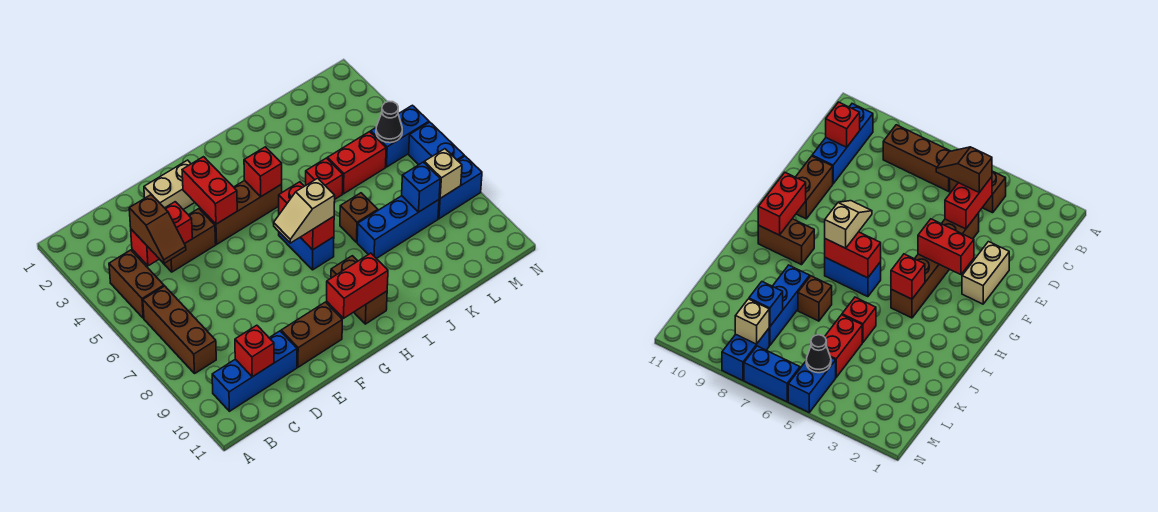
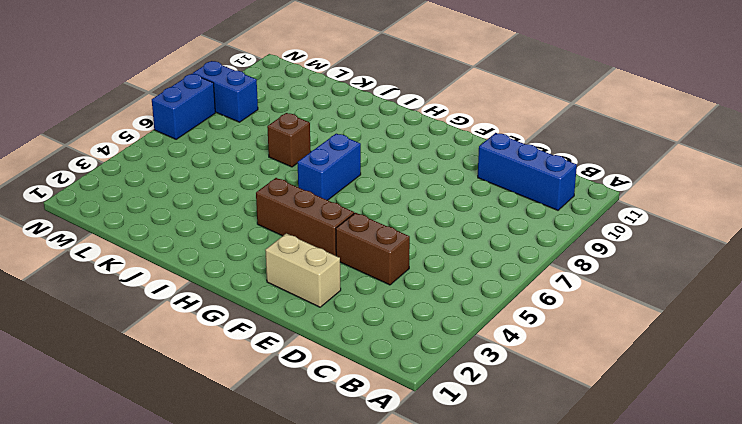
none -> brown 1x2 brick [109,250,164,318]
none -> brown 1x3 brick [143,286,216,373]
none -> brown 1x2 brick [281,302,342,367]

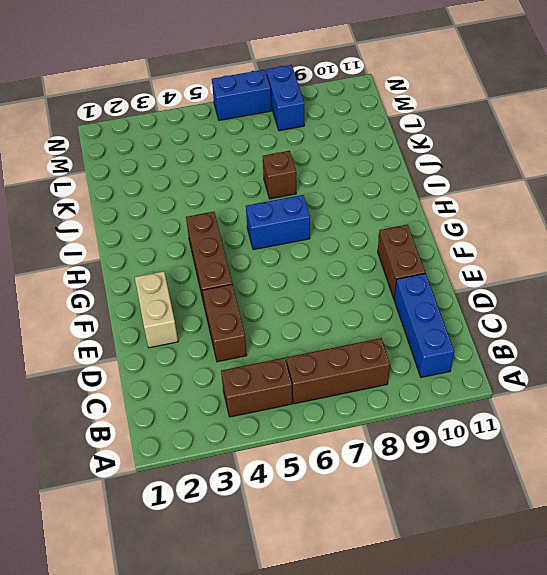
none -> brown 1x2 brick [331,256,387,324]
none -> red 1x1 brick [306,158,343,199]
none -> blue 1x3 brick [357,196,439,259]

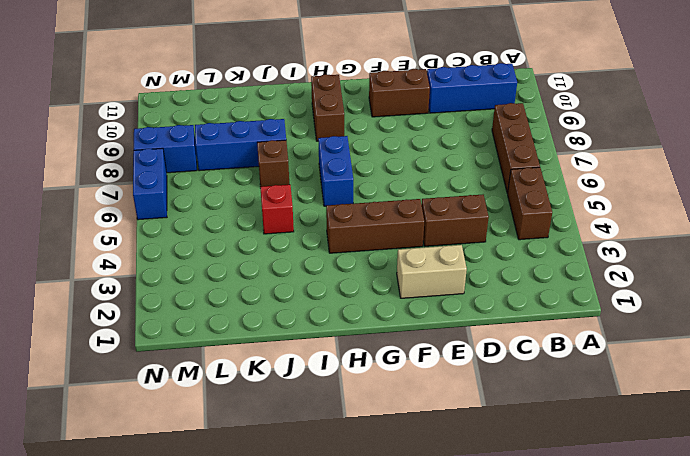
none -> red 1x2 brick [327,132,386,194]
none -> blue 1x2 brick [371,105,429,167]
none -> red 1x2 brick [131,202,192,266]

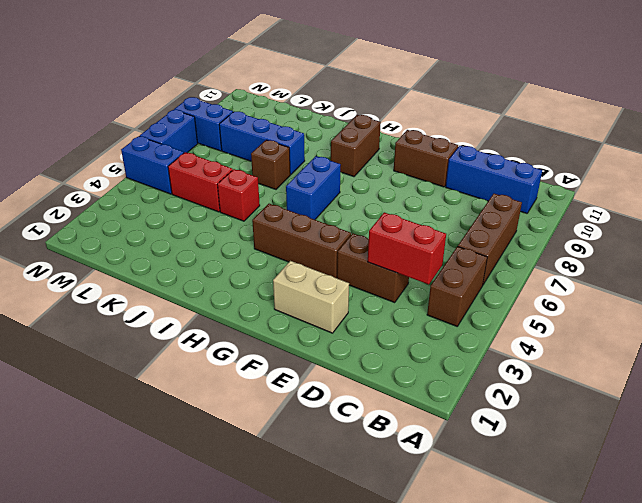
none -> red 1x1 brick [235,325,274,377]
none -> red 1x2 brick [182,157,237,224]
none -> red 1x2 brick [327,253,388,318]

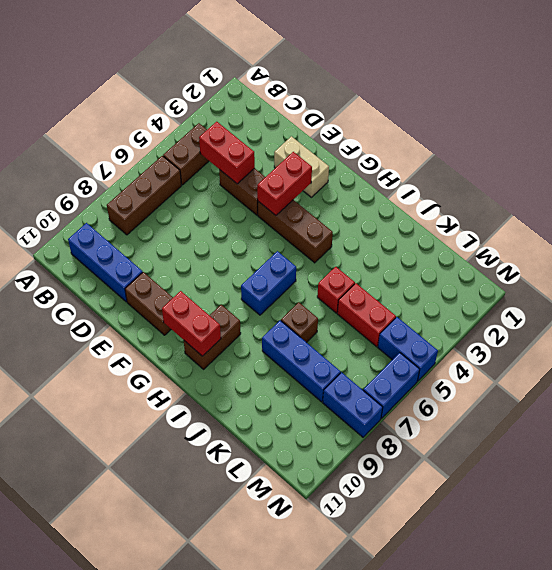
none -> red 1x1 brick [235,325,274,377]
none -> red 1x1 brick [244,147,282,196]
none -> red 1x2 brick [279,182,334,250]

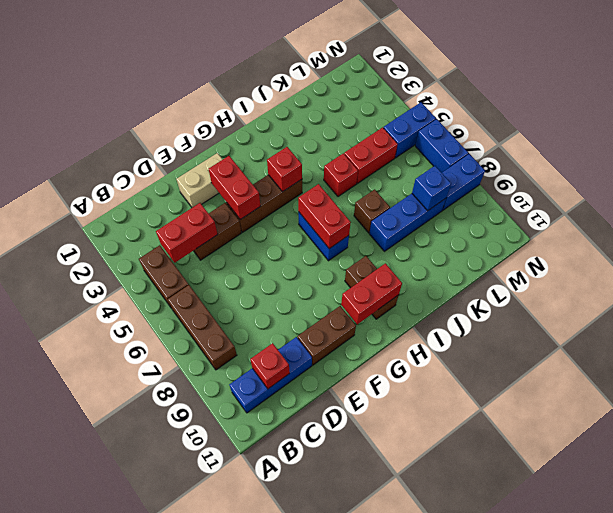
none -> black 1x1 cone [376,101,402,143]
none -> tan 1x1 brick [424,149,462,198]
none -> brown 1x2 slope [129,194,186,263]

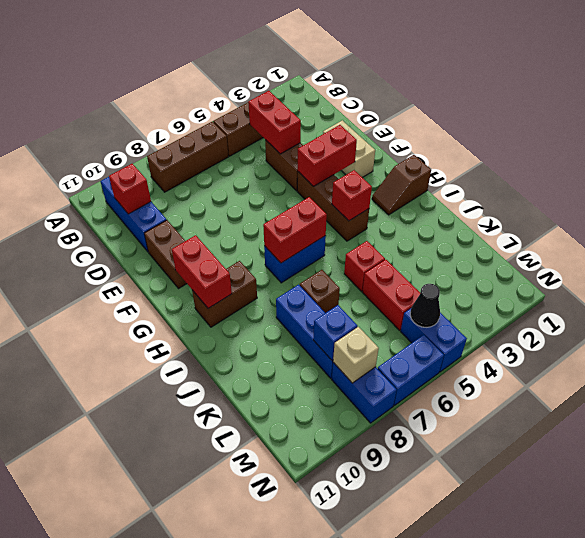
brown 1x2 slope [372,155,431,215] -> brown 1x2 slope moved to [129,194,186,263]
none -> tan 1x2 slope [274,178,335,243]

